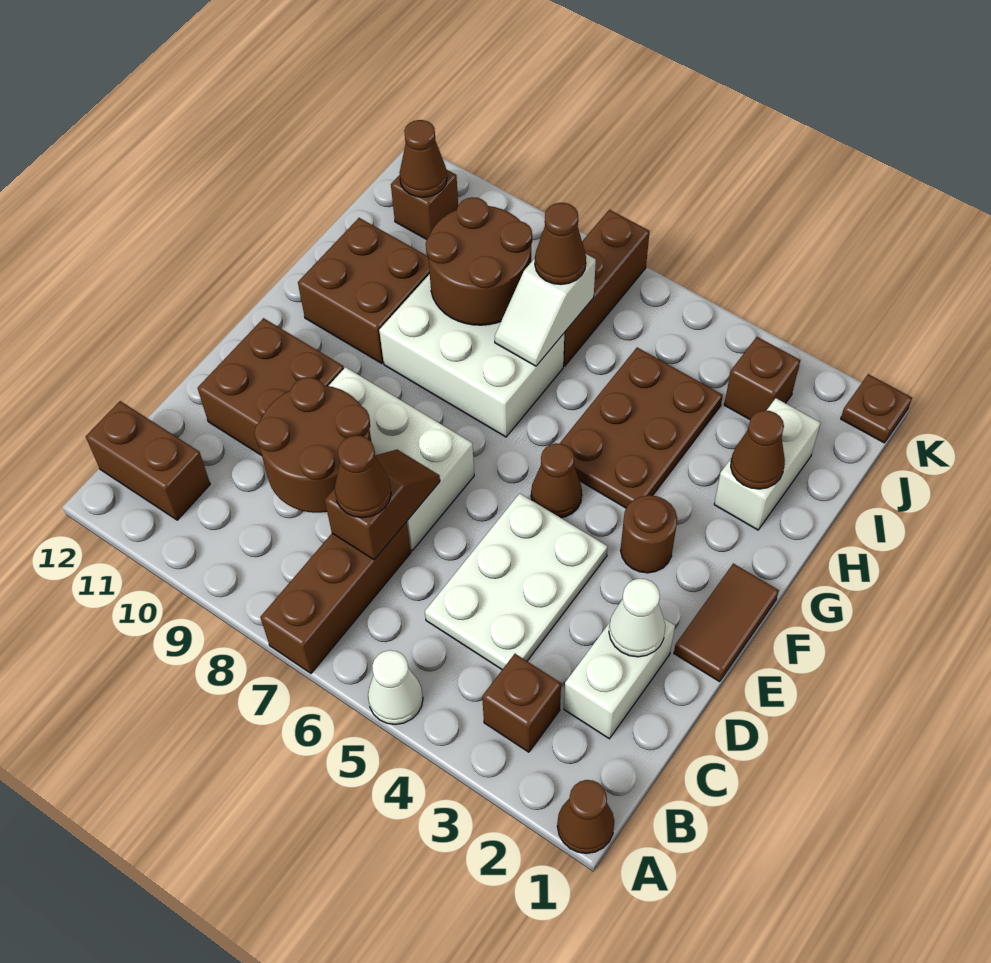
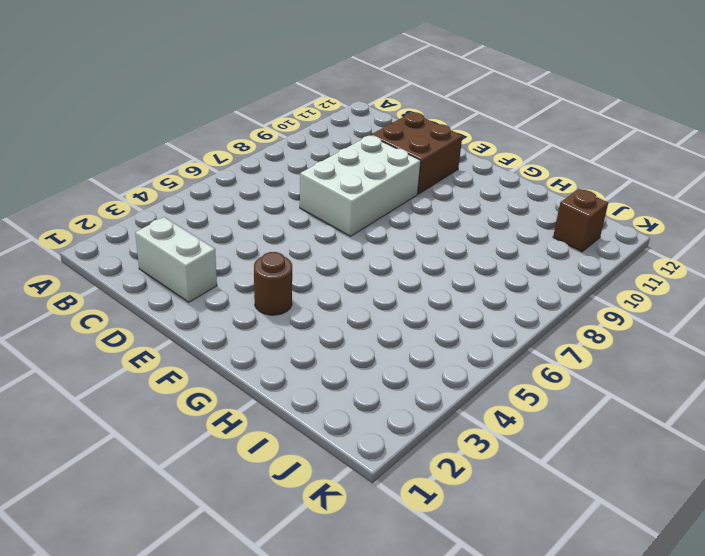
none -> brown 1x1 cone [557,780,614,854]
none -> white 1x1 cone [368,650,423,725]
none -> brown 1x3 brick [260,522,411,673]

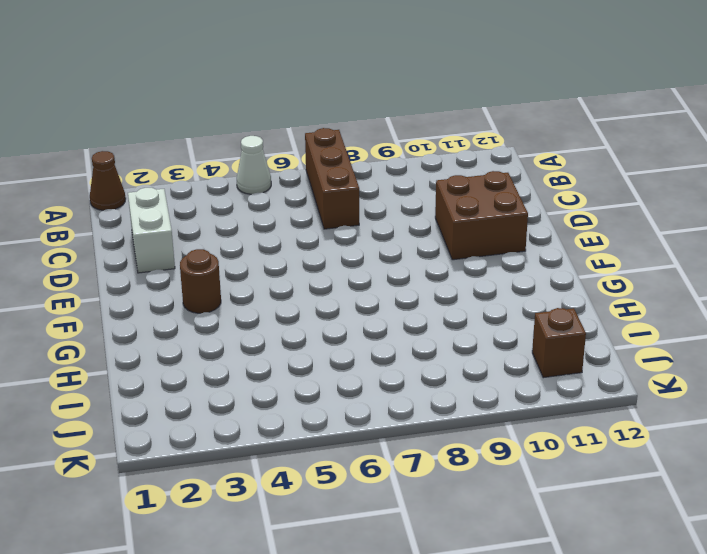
none -> brown 1x1 brick [482,654,561,752]
none -> brown 1x2 brick [86,401,210,520]
none -> white 2x3 plate [425,493,608,670]

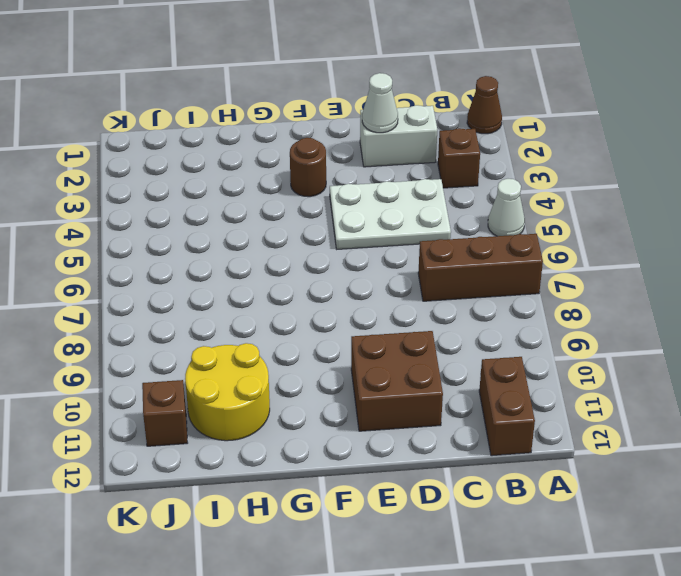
yellow 2x2 round brick [185,343,270,441] -> brown 2x2 brick [298,218,430,364]
none -> white 2x3 brick [329,367,474,551]
none -> brown 1x2 tile [674,563,779,682]
none -> brown 1x1 cone [531,443,582,518]

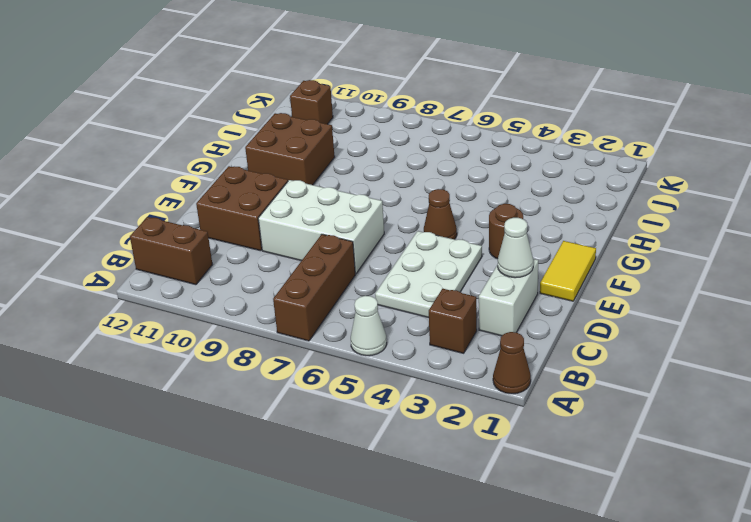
yellow 1x2 tile [540,241,596,301] -> brown 1x2 tile [674,563,779,682]
none -> brown 2x3 plate [560,347,723,508]
none -> white 2x3 brick [379,274,564,437]
none -> white 1x2 brick [714,398,820,530]

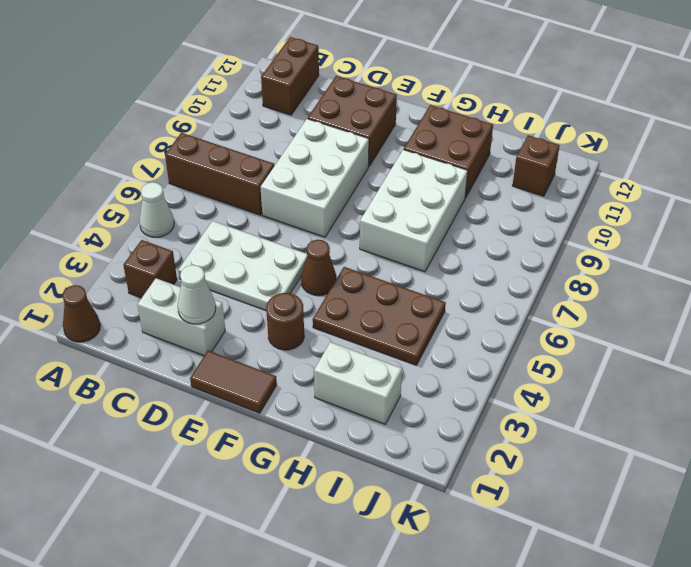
none -> brown 1x3 brick [563,210,650,366]
none -> brown 1x1 brick [724,337,800,419]
none -> brown 1x1 plate [841,374,912,443]

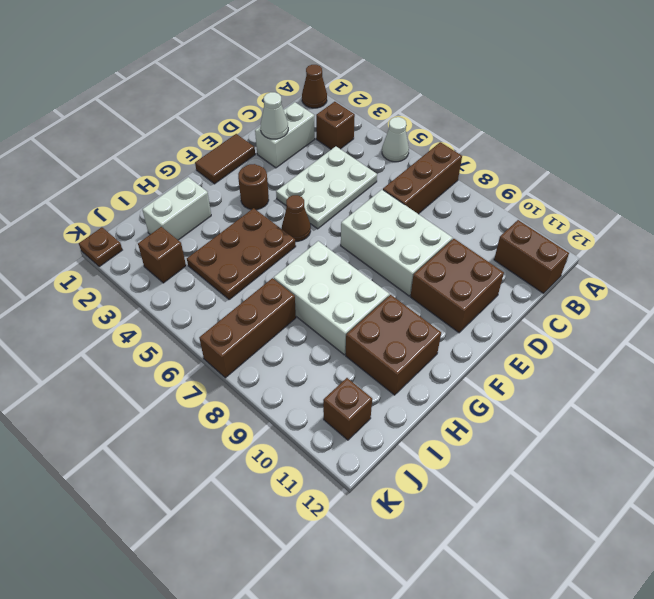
none -> brown 1x2 slope [325,450,440,560]
none -> brown 2x2 round brick [255,377,371,513]
none -> brown 1x1 cone [731,410,785,489]

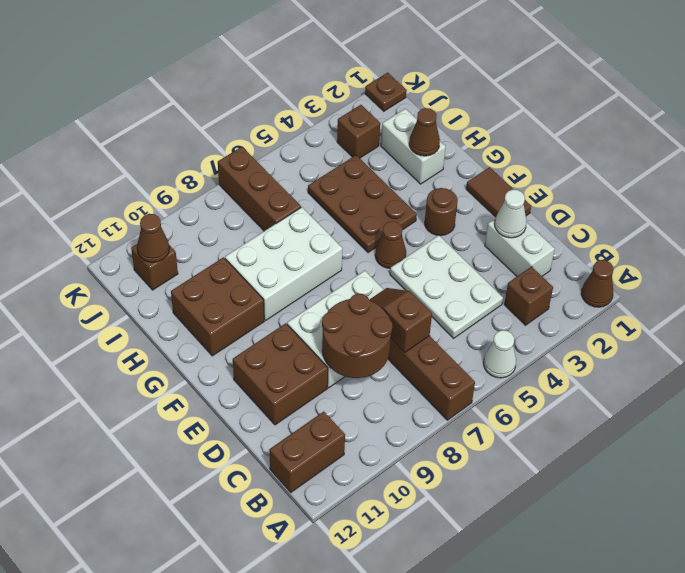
none -> white 1x2 slope [495,254,596,366]
none -> brown 2x2 round brick [426,197,532,325]
none -> brown 1x1 cone [335,435,391,518]

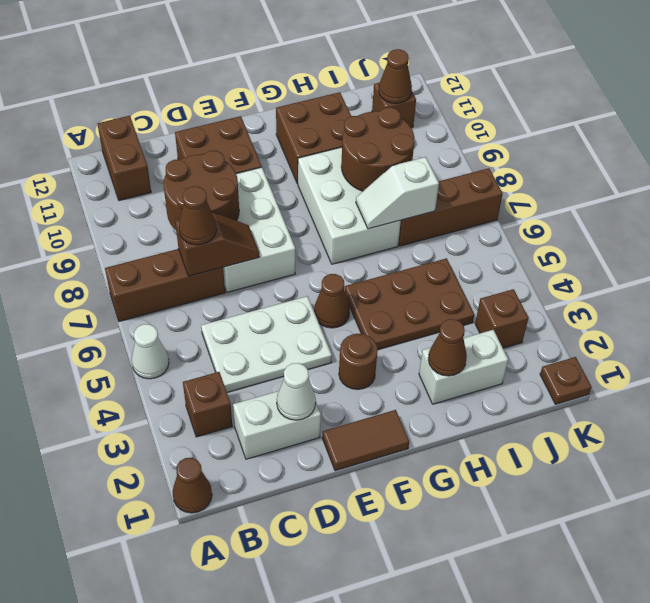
none -> brown 1x1 cone [535,203,586,284]

